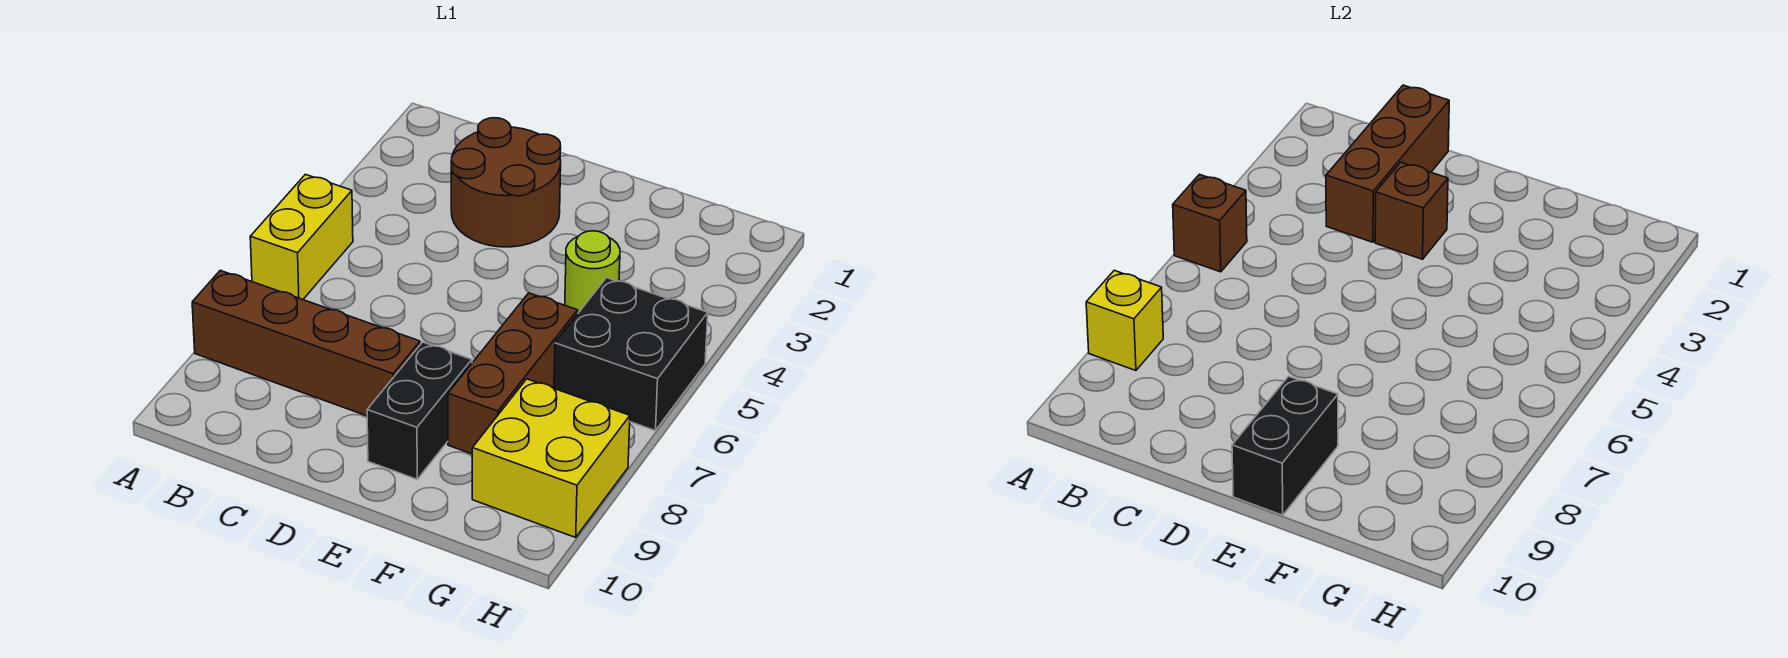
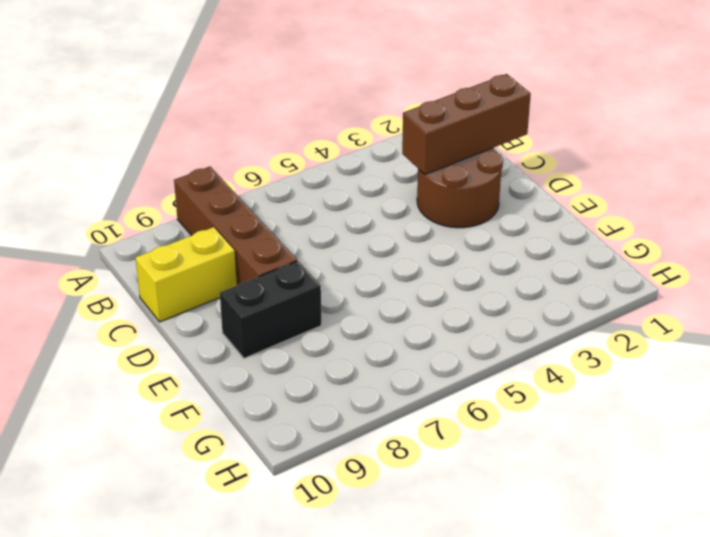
yellow 1x2 brick [136,227,237,322] -> yellow 1x2 brick moved to [250,174,353,300]
none -> lime 1x1 round brick [565,231,620,313]
none -> brown 1x3 brick [448,293,578,454]
none -> black 2x2 brick [554,278,708,431]

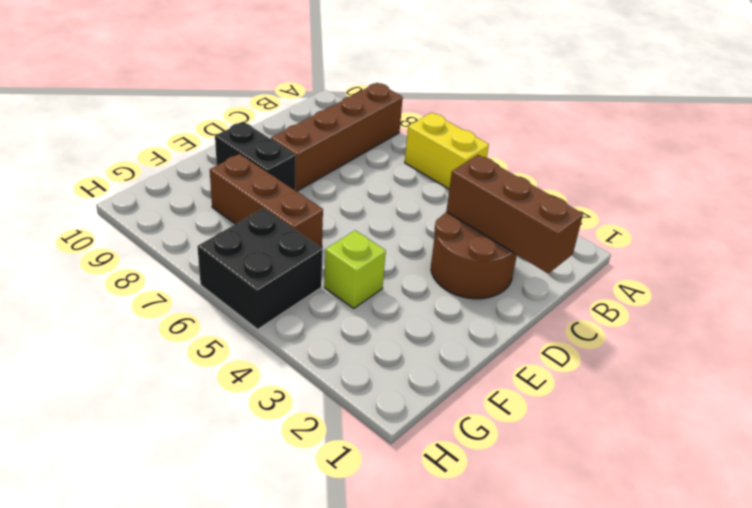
lime 1x1 brick [324,230,386,309] -> lime 1x1 round brick [565,231,620,313]
none -> yellow 2x2 brick [472,379,630,537]
none -> brown 1x1 brick [1173,174,1247,272]
none -> yellow 1x1 brick [1086,270,1163,371]

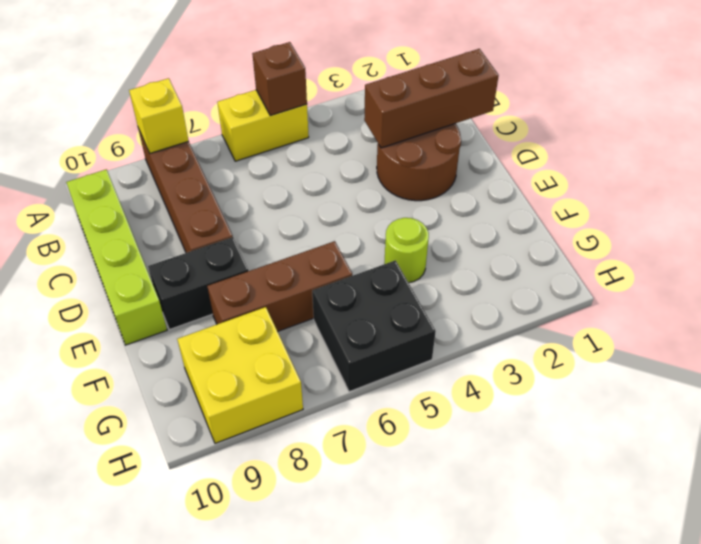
lime 1x4 brick [66,169,167,345] -> none
none -> brown 1x1 brick [1375,162,1448,259]
none -> black 1x2 brick [1232,376,1338,515]

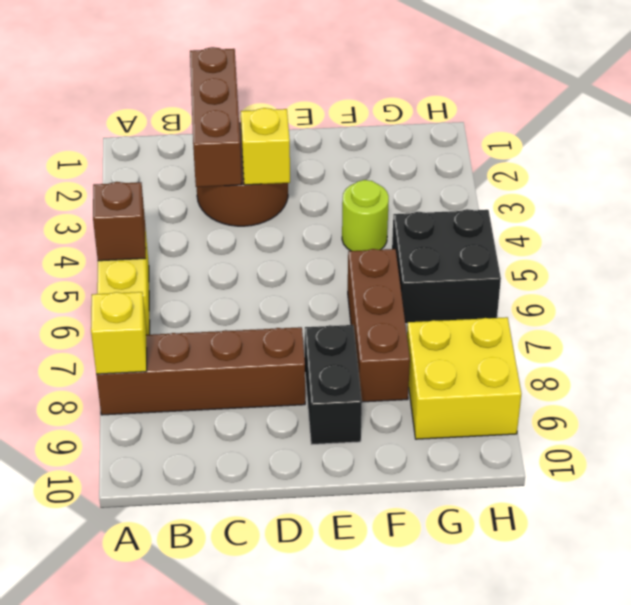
yellow 1x1 brick [241,108,290,185] -> brown 1x1 brick [1375,162,1448,259]
none -> black 1x2 brick [1232,376,1338,515]

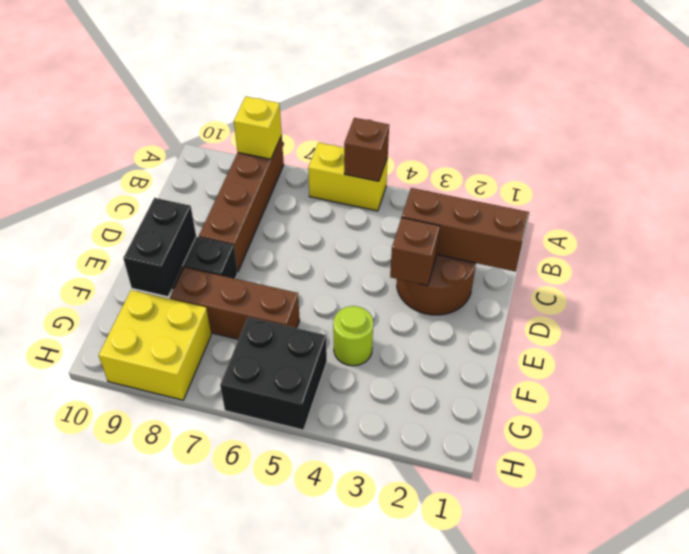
black 1x2 brick [123,198,196,296] -> black 1x2 brick turned to [1232,376,1338,515]

